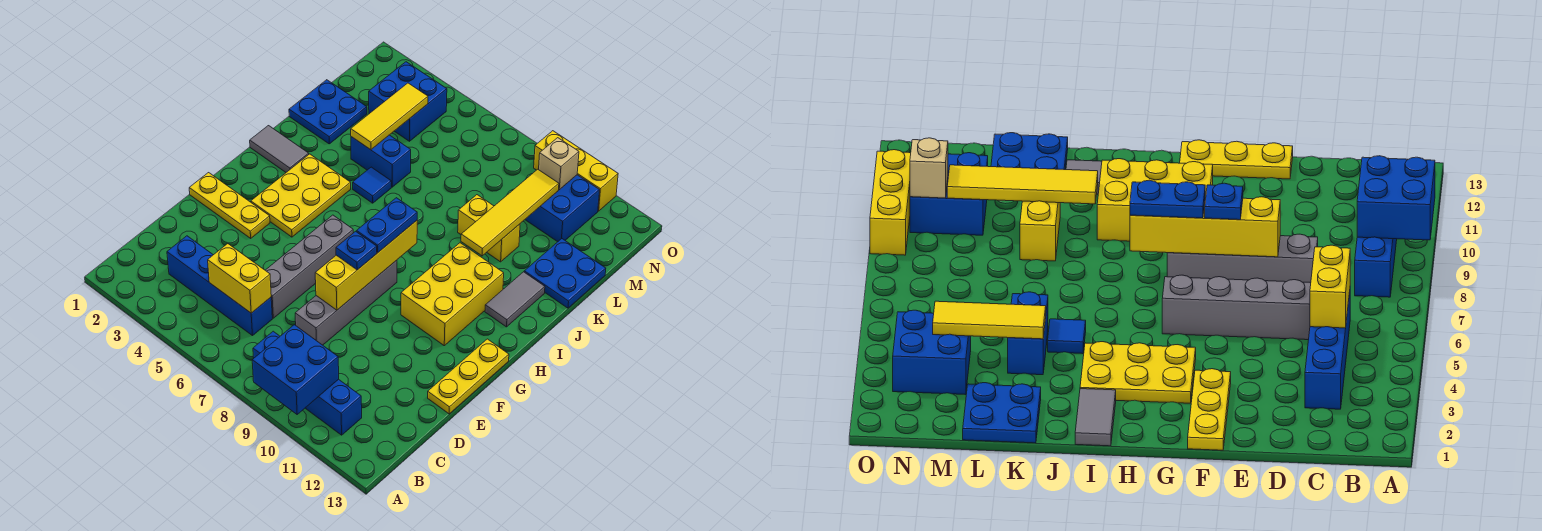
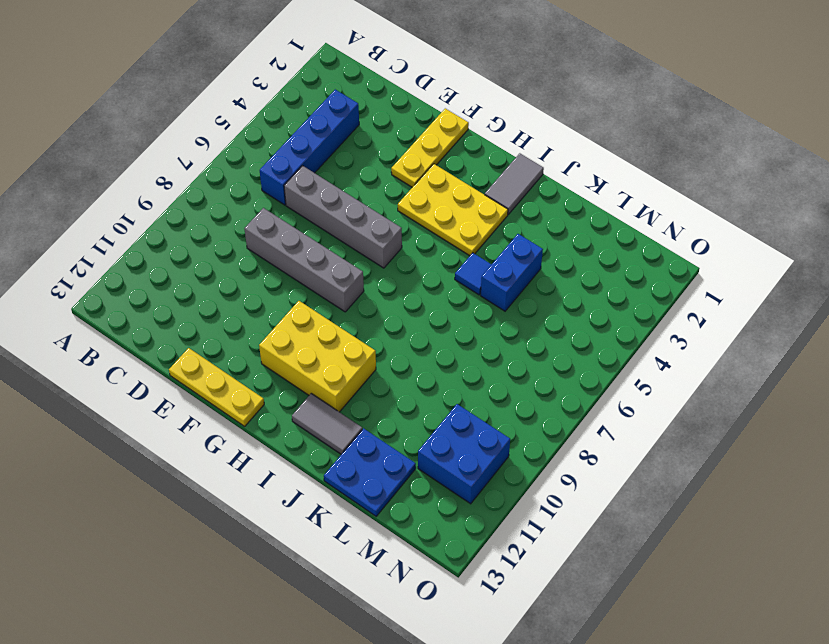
none -> blue 1x4 brick [253,331,362,435]
none -> blue 2x2 plate [289,80,367,144]
none -> yellow 1x2 brick [458,195,520,262]

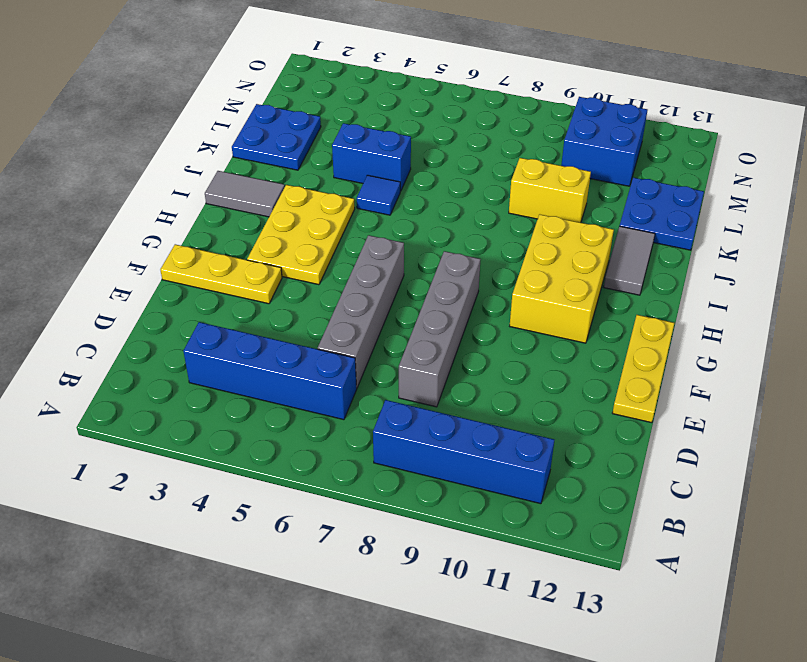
none -> blue 2x2 brick [369,62,447,141]
none -> yellow 1x3 brick [534,131,618,211]
none -> blue 2x2 brick [252,325,339,414]

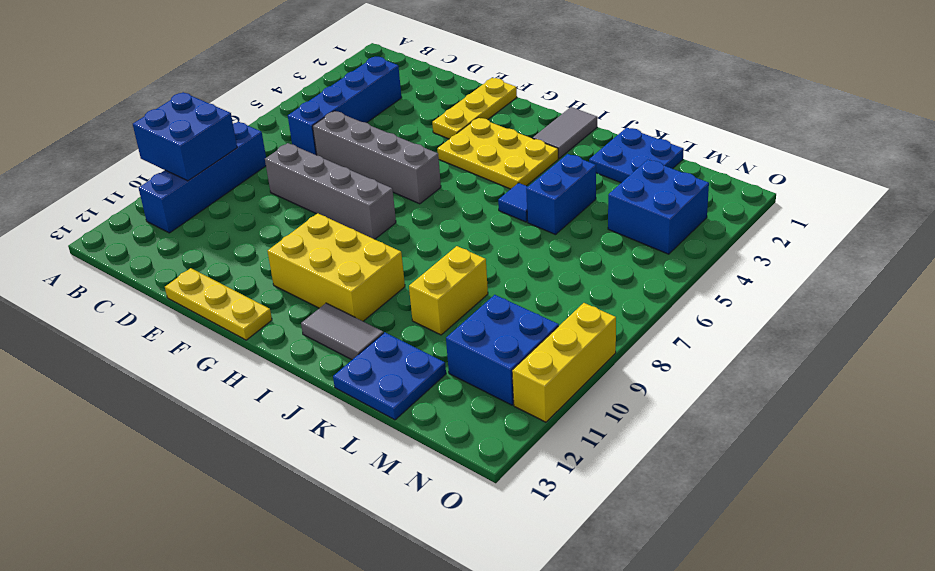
none -> yellow 1x2 brick [208,244,271,313]
none -> yellow 1x4 brick [315,221,417,310]
none -> yellow 1x4 tile [461,169,559,256]

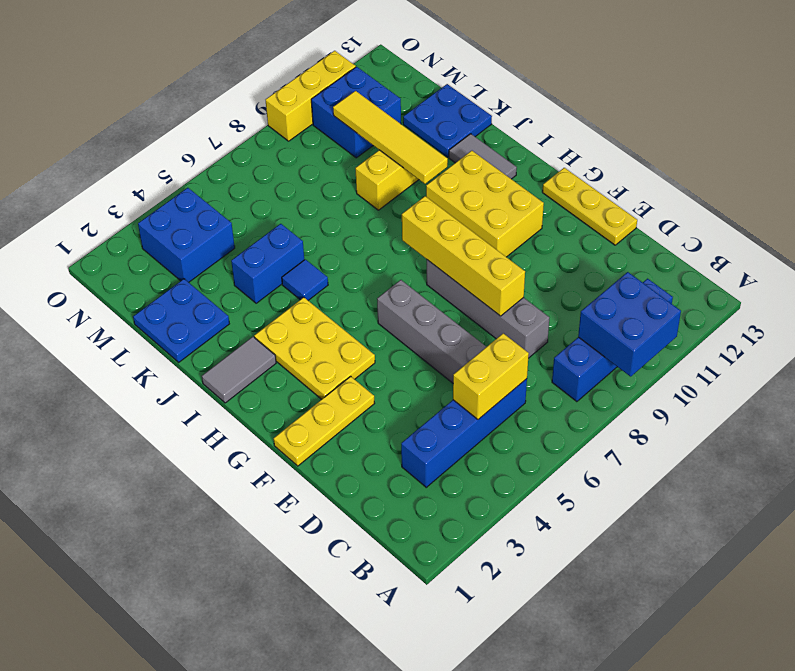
none -> yellow 1x3 tile [351,83,428,150]
none -> tan 1x1 brick [539,138,579,190]
none -> blue 1x1 plate [336,231,377,270]

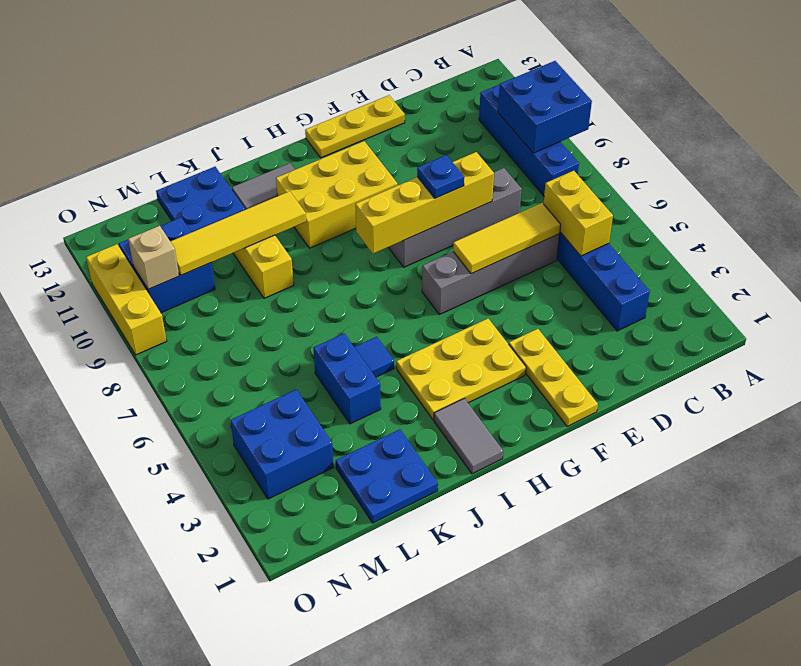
yellow 1x3 tile [453,203,561,274] -> yellow 1x3 tile moved to [351,83,428,150]
none -> blue 1x2 plate [357,198,417,252]

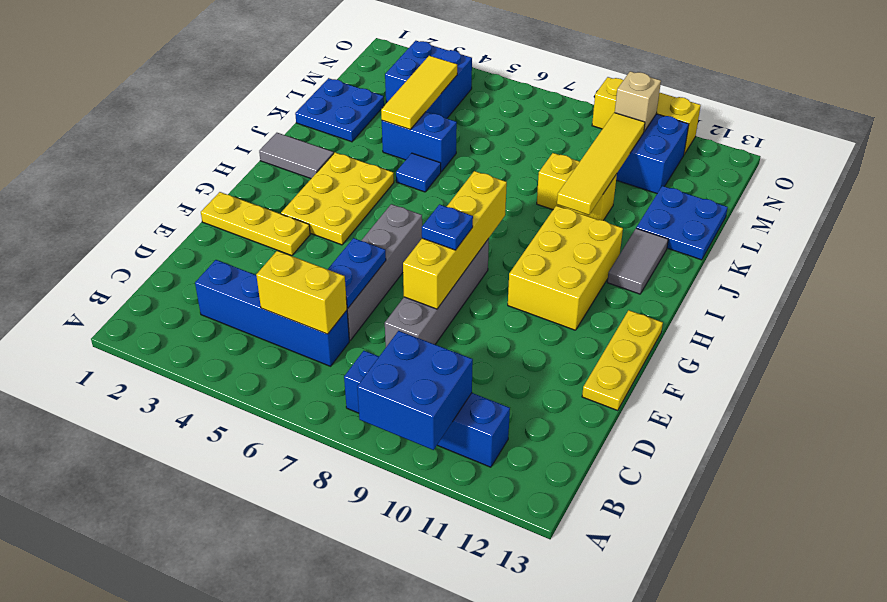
blue 1x2 plate [328,238,386,308] -> blue 1x2 plate moved to [357,198,417,252]

